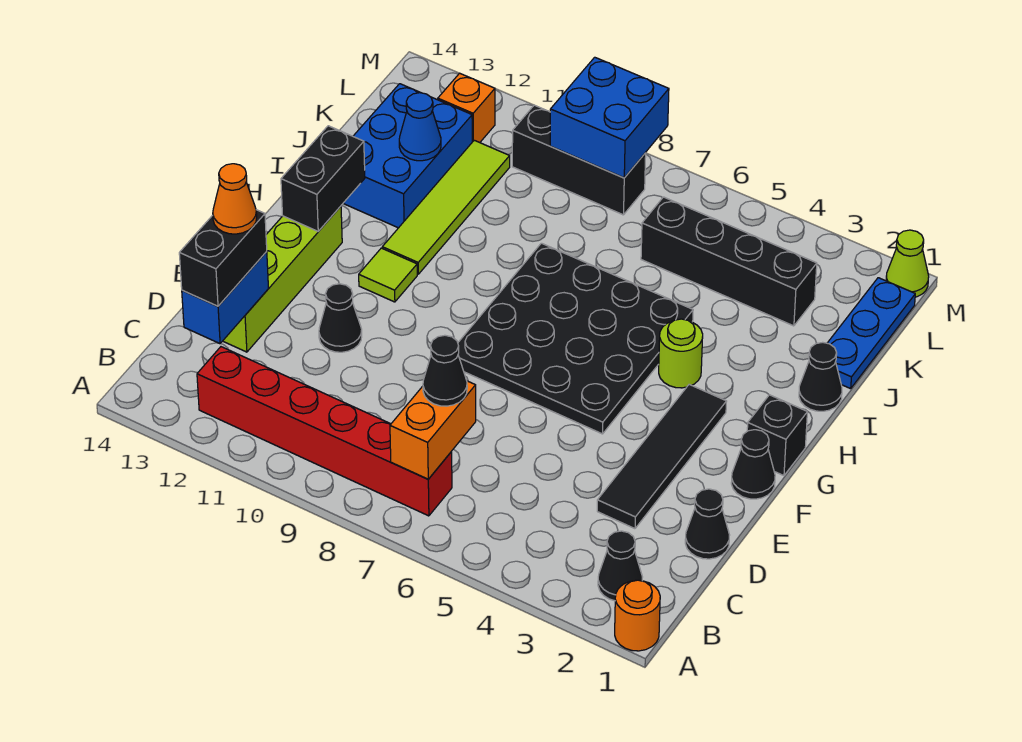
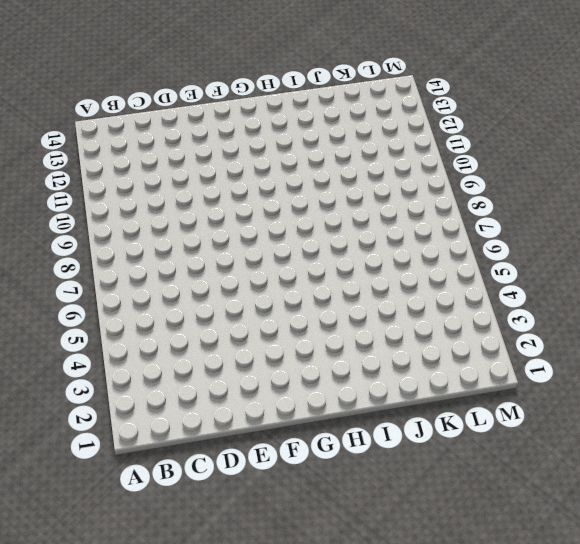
none -> orange 1x1 round brick [615,580,660,651]
none -> black 1x1 cone [598,531,642,601]
none -> red 1x6 brick [197,347,452,516]

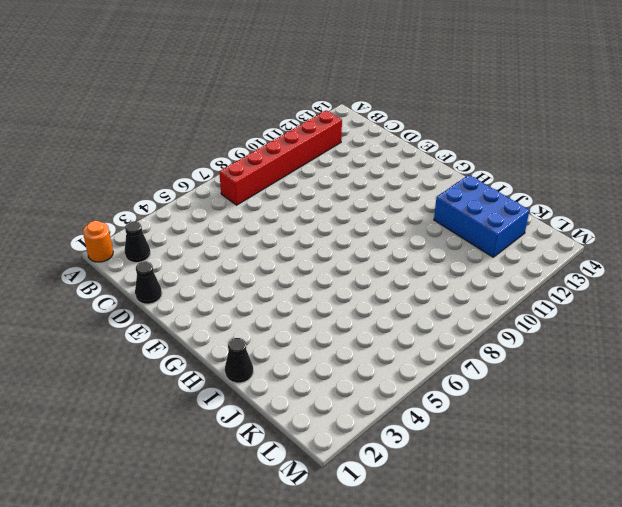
none -> black 1x4 tile [597,384,727,529]
none -> lime 1x4 brick [223,206,342,352]
none -> black 1x1 cone [319,284,362,352]

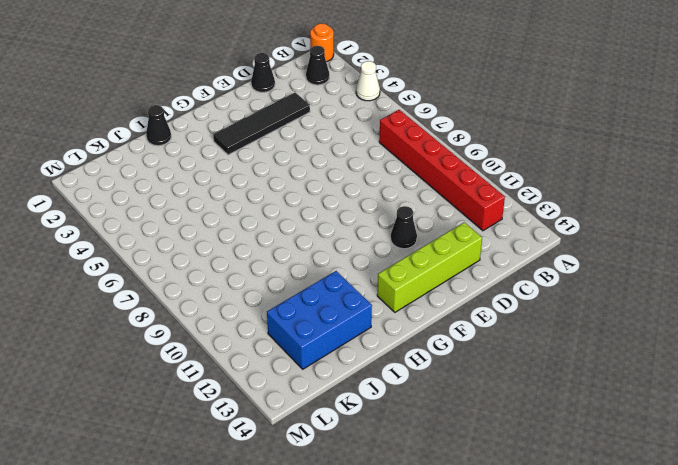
white 1x1 cone [356,61,380,101] -> none
none -> black 1x1 cone [731,430,775,499]
none -> black 4x4 plate [458,243,693,434]
none -> black 1x1 brick [747,395,807,476]

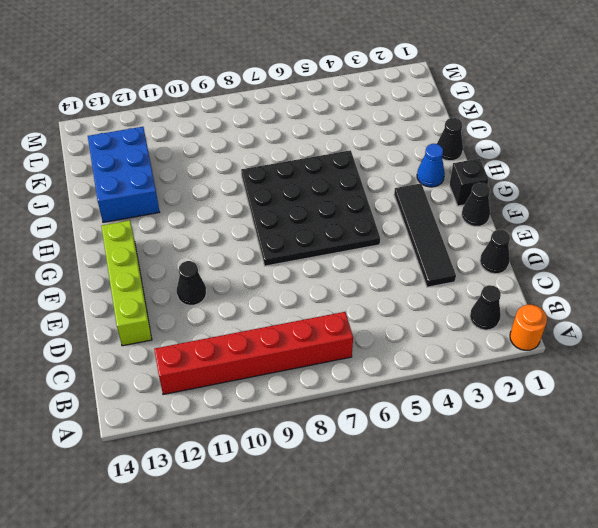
blue 1x1 cone [417,144,445,187] -> blue 1x1 cone moved to [399,93,441,161]
none -> lime 1x1 tile [359,248,417,302]
none -> lime 1x1 round brick [659,319,703,388]
none -> lime 1x4 tile [382,140,510,274]

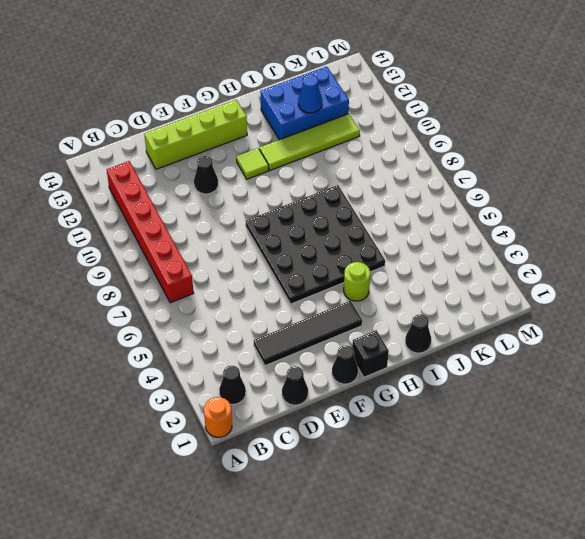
none -> blue 1x3 plate [828,278,915,389]
none -> black 1x4 brick [641,197,817,326]
none -> black 1x3 brick [512,105,646,215]

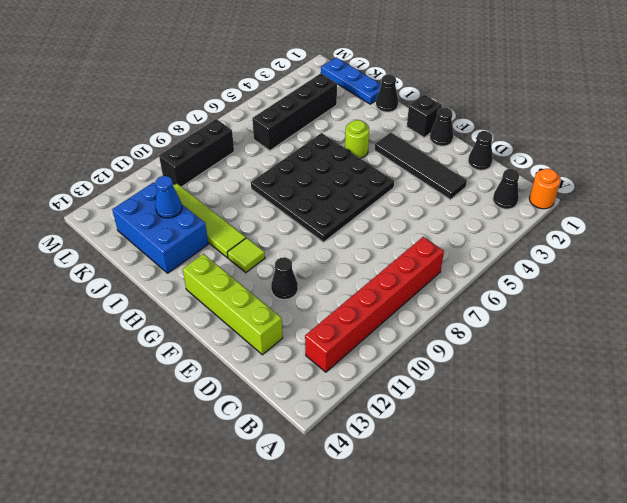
none -> orange 1x1 brick [438,73,495,143]
none -> lime 1x1 cone [886,230,929,297]
none -> orange 1x2 brick [390,381,476,479]

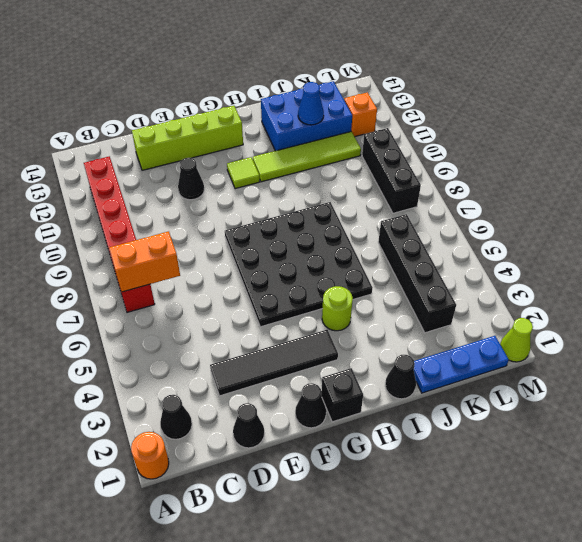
none -> blue 1x2 brick [182,252,269,344]
none -> black 1x2 brick [281,126,365,231]
none -> blue 2x2 brick [550,57,669,178]

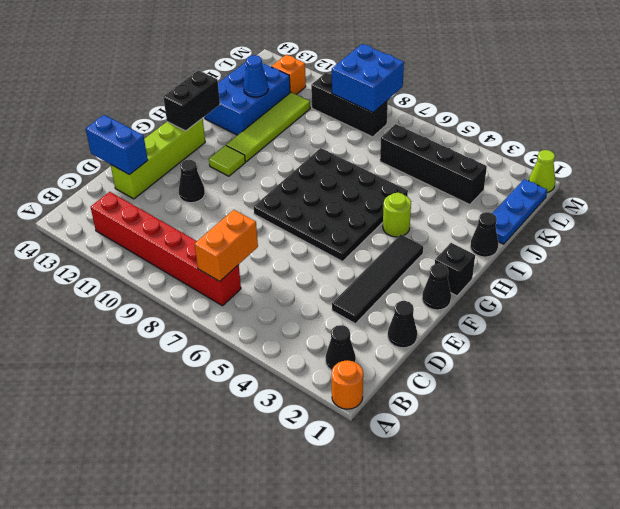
blue 1x2 brick [86,115,148,175] -> blue 1x2 brick turned to [182,252,269,344]
none -> black 1x1 cone [423,335,467,406]
none -> black 1x2 brick [179,210,267,306]
none -> orange 1x1 cone [213,164,257,234]

